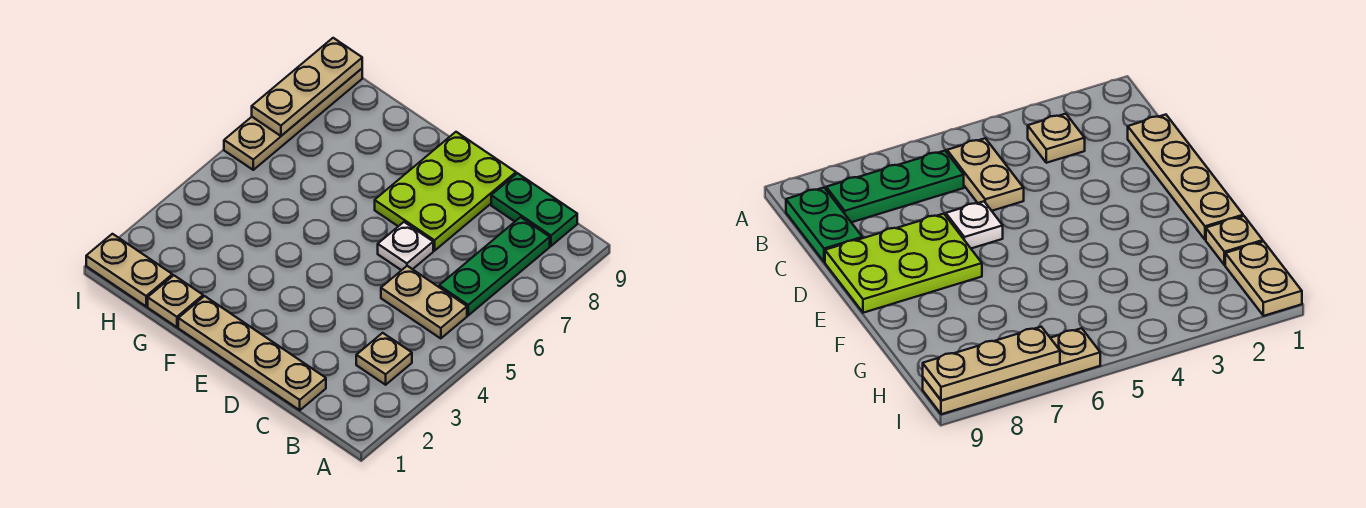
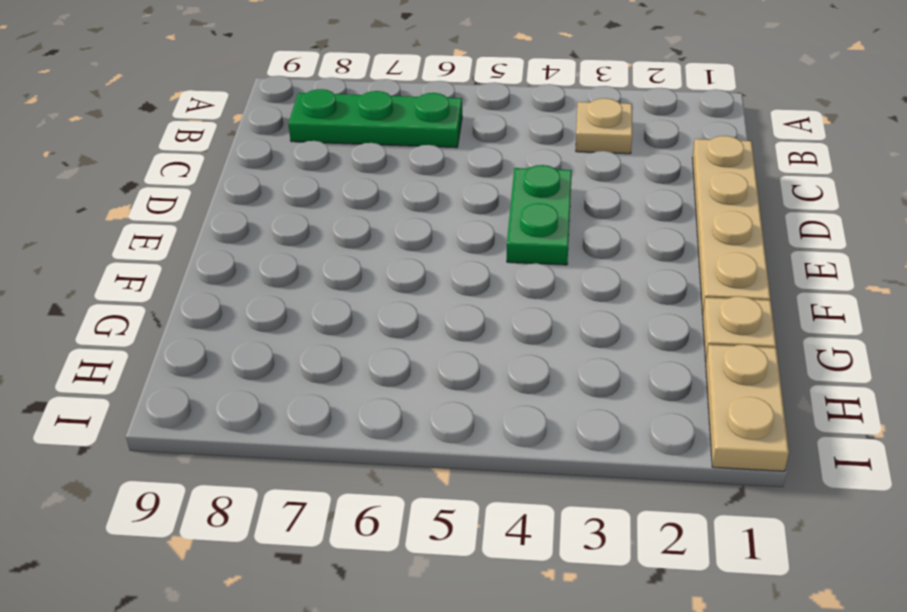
green 1x2 plate [507,165,572,265] -> green 1x2 plate moved to [491,173,577,246]
none -> tan 1x2 plate [381,266,467,339]
none -> white 1x1 plate [378,222,433,270]

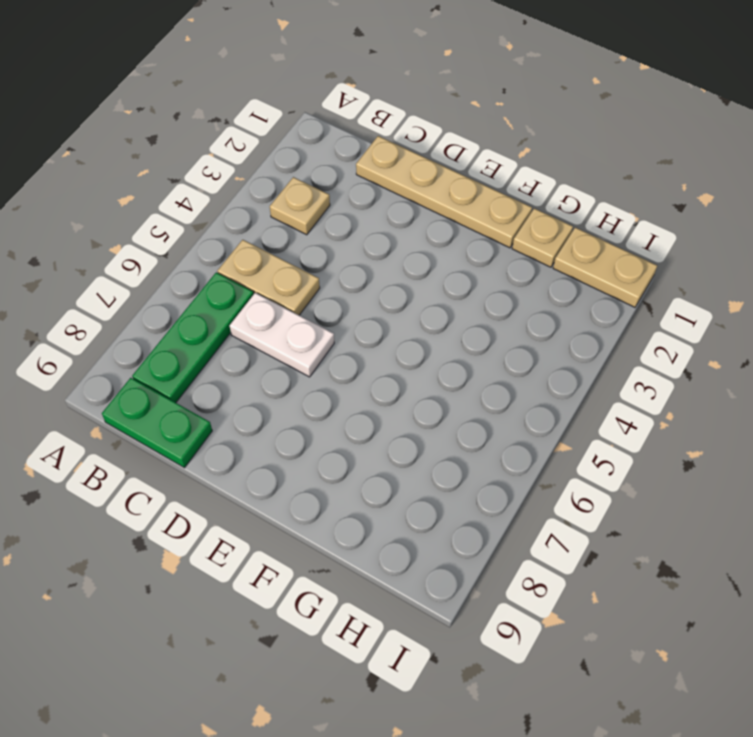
white 1x2 plate [230,293,334,377] -> white 1x1 plate [378,222,433,270]
none -> lime 2x3 plate [375,132,516,251]
none -> tan 1x4 plate [224,69,362,170]

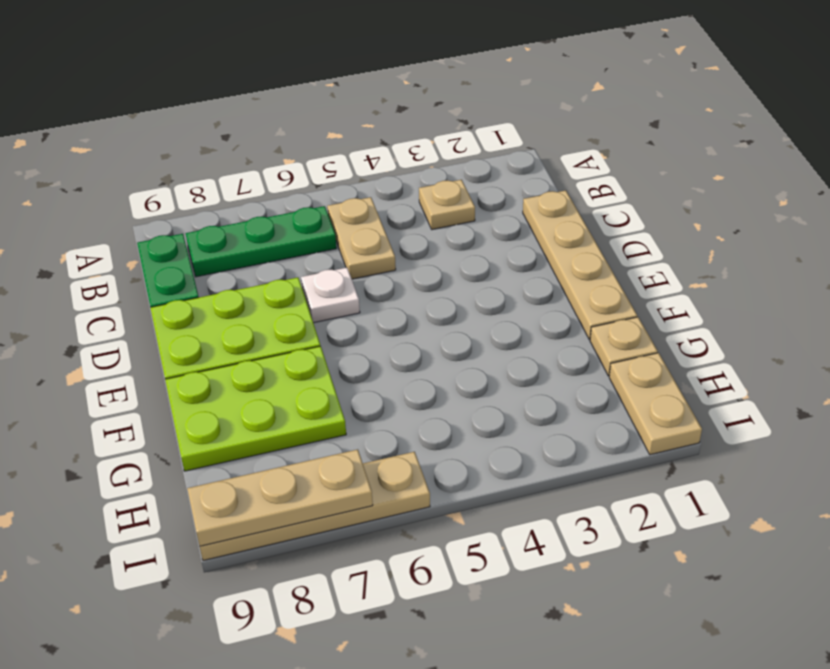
lime 2x3 plate [165,346,346,471] -> none

